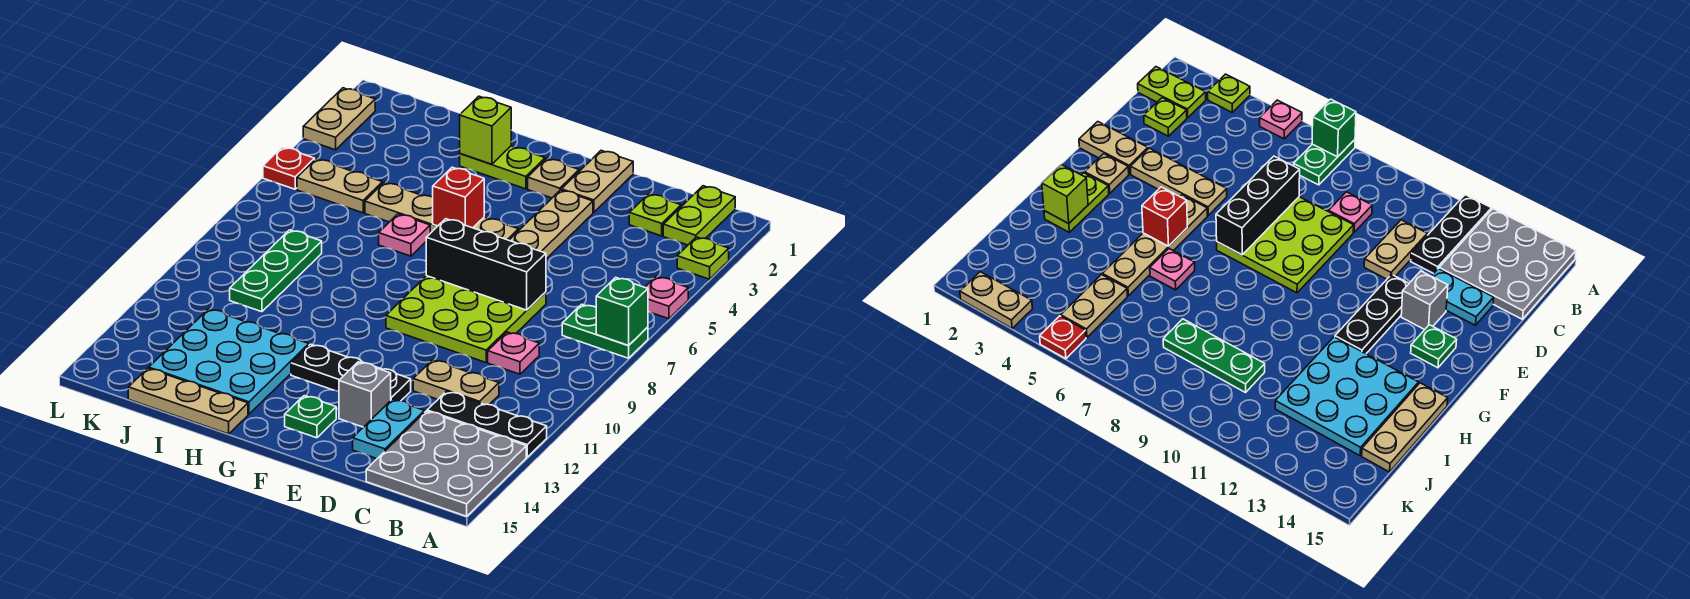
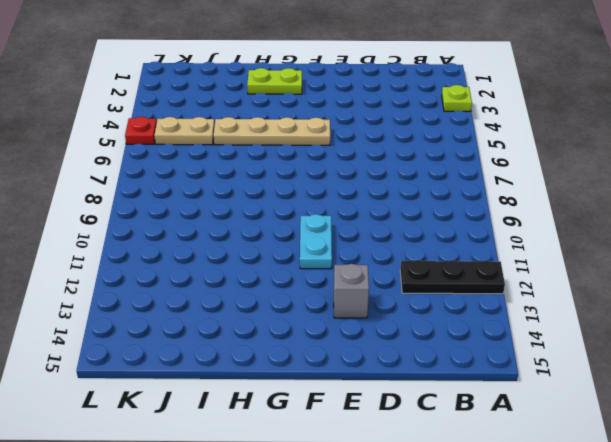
cyan 1x2 plate [300,214,332,269] -> cyan 1x2 plate moved to [353,399,424,459]
none -> pink 1x1 plate [645,277,688,319]
none -> green 1x2 plate [562,304,648,358]
none -> grey 3x3 plate [366,411,526,516]
none -> lime 1x2 plate [663,186,735,245]

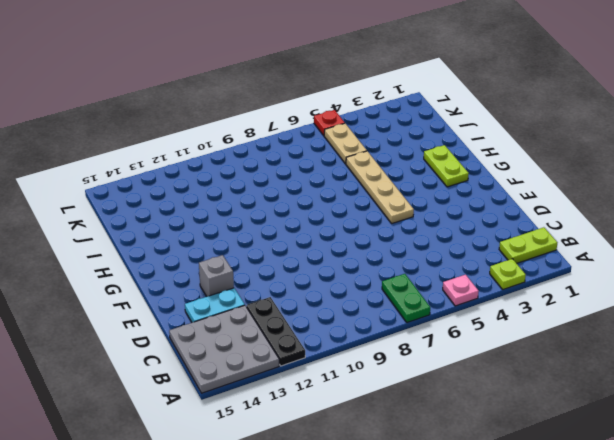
none -> lime 1x1 plate [629,194,681,236]
none -> pink 1x1 plate [488,332,539,374]
none -> tan 1x2 plate [413,360,499,405]
none -> lime 3x3 plate [386,276,546,362]

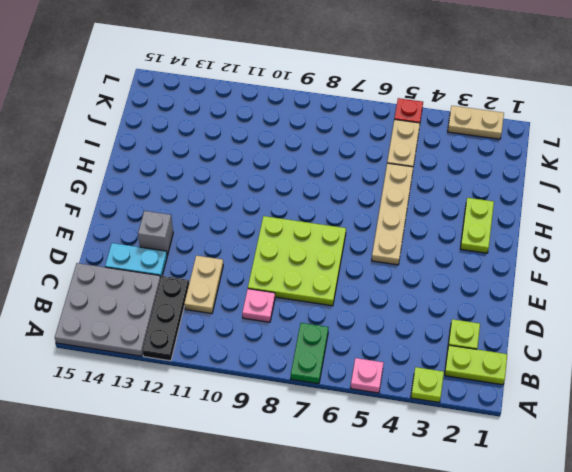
none -> tan 1x2 plate [562,150,633,212]
none -> tan 1x3 plate [509,190,593,259]
none -> black 1x3 plate [291,344,411,401]
none -> tan 1x1 plate [528,159,579,198]

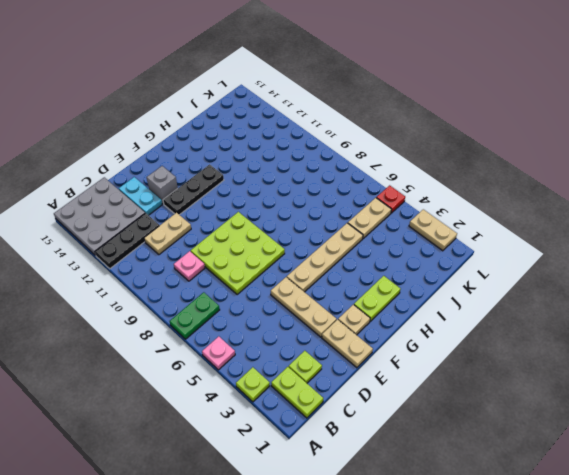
none -> green 1x1 plate [285,396,336,438]
none -> pink 1x1 plate [379,214,430,256]
none -> cyan 3x3 plate [149,309,309,414]
none -> tan 1x3 plate [128,368,248,434]

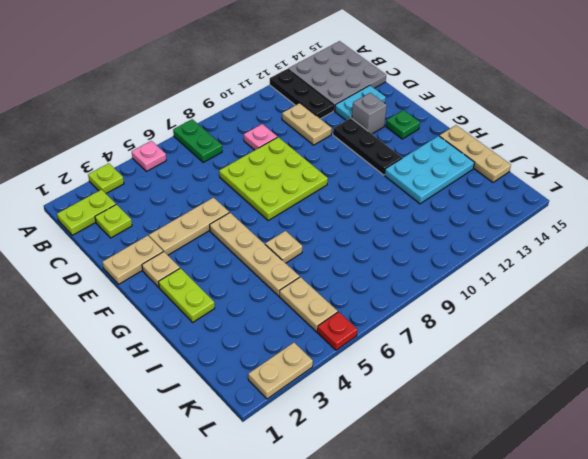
tan 1x1 plate [265,231,302,263] -> pink 1x1 plate [379,214,430,256]
cyan 2x3 plate [384,136,475,204] -> cyan 3x3 plate [149,309,309,414]
none -> green 1x3 plate [230,230,322,312]
none -> green 1x1 brick [596,277,648,346]
none -> black 1x3 brick [426,219,546,310]
none -> red 1x1 brick [433,167,484,228]

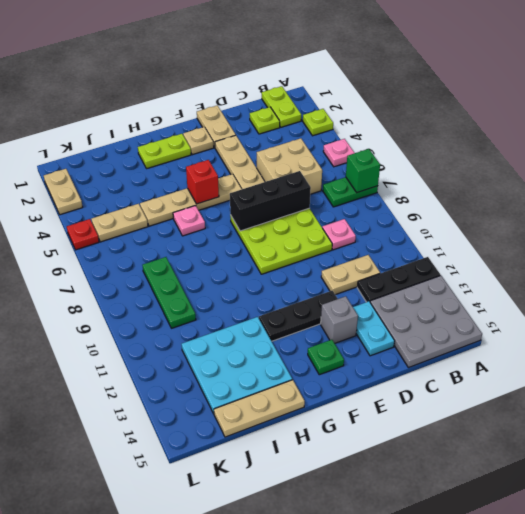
tan 2x2 brick [257,138,322,194] -> none
none -> lime 1x1 brick [460,96,511,164]

